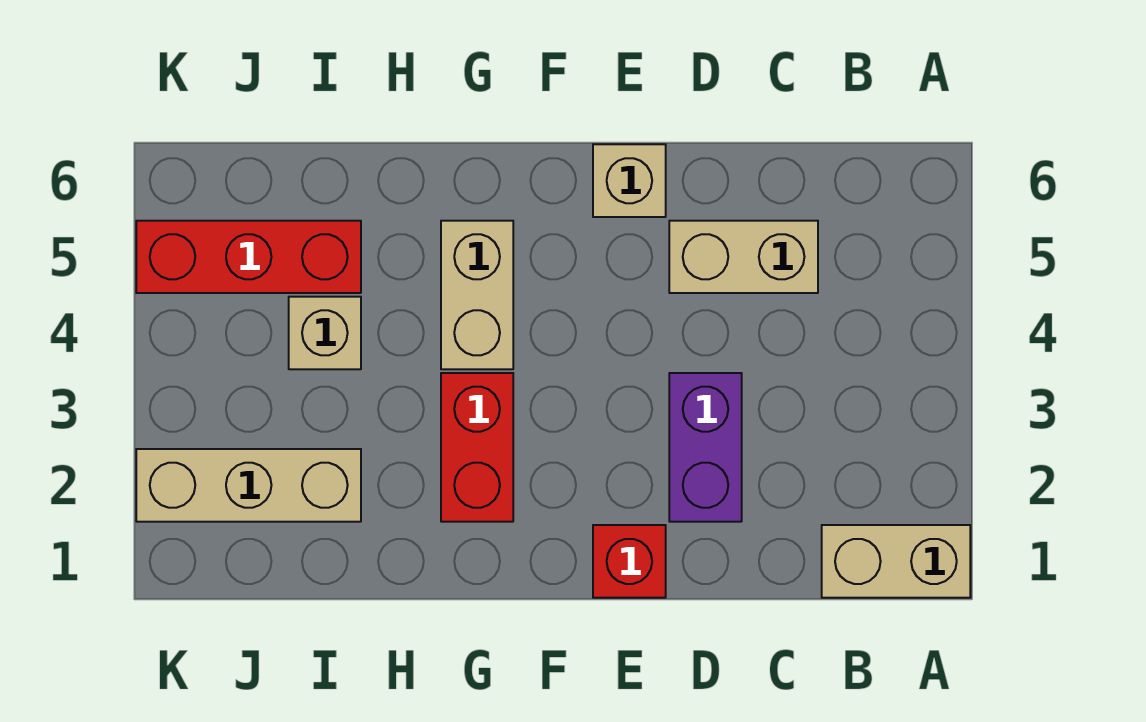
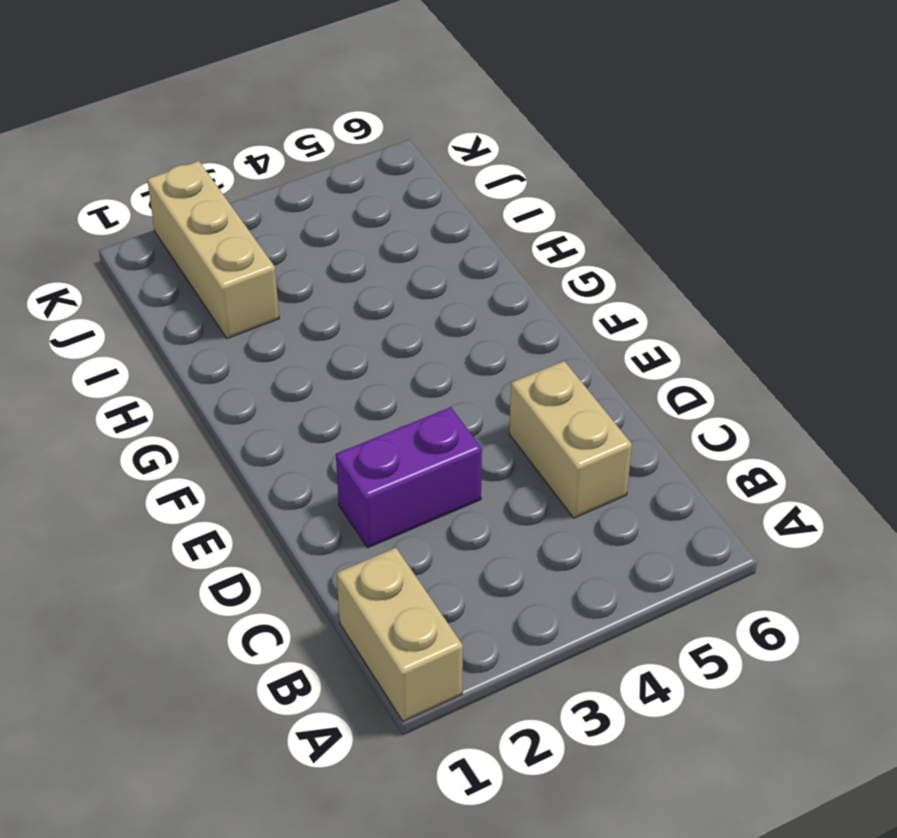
none -> red 1x1 brick [593,525,666,598]
none -> tan 1x1 brick [593,144,666,217]

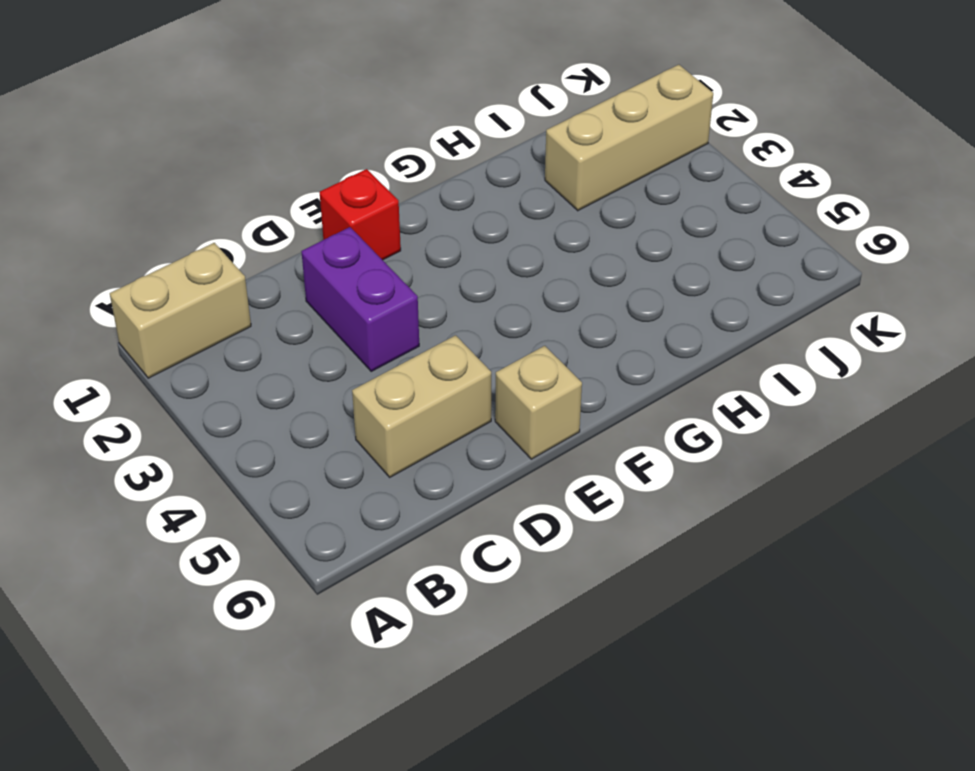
none -> red 1x2 brick [441,373,513,522]
none -> tan 1x2 brick [441,221,513,369]

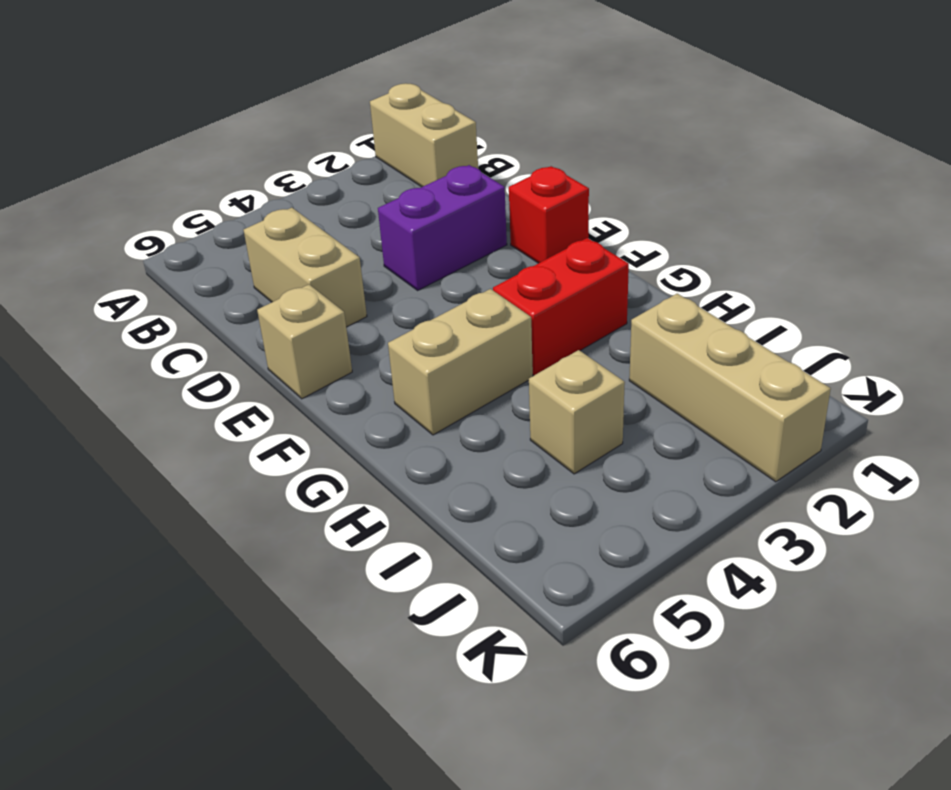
none -> red 1x3 brick [136,221,361,293]

